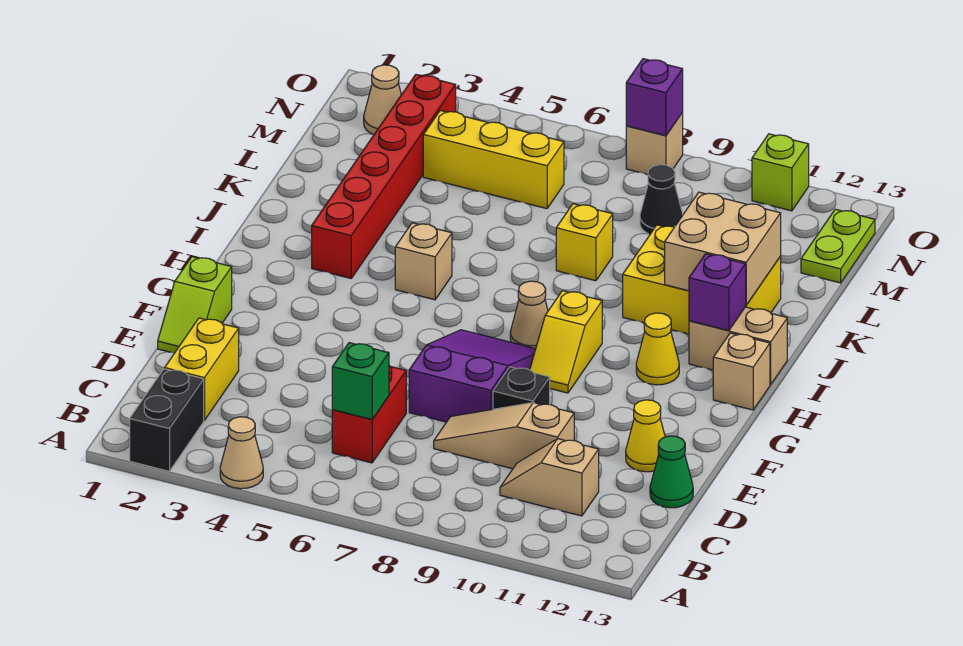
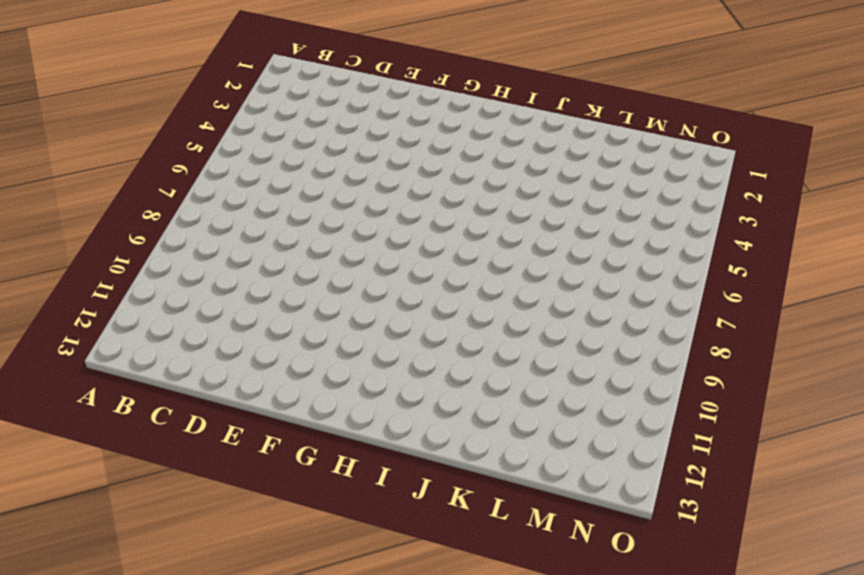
none -> black 1x2 brick [130,369,204,471]
none -> tan 1x1 cone [220,417,263,489]
none -> yellow 1x2 brick [165,318,239,420]
none -> red 1x2 brick [332,366,406,463]

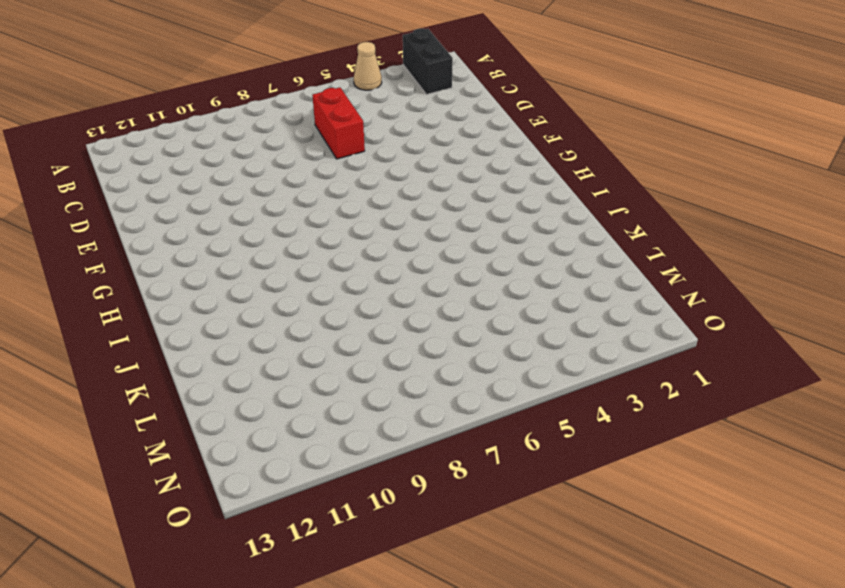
none -> yellow 1x2 brick [165,318,239,420]
none -> tan 1x2 slope [500,439,599,516]
none -> tan 1x3 slope [434,403,574,469]
none -> green 1x1 cone [650,436,693,508]

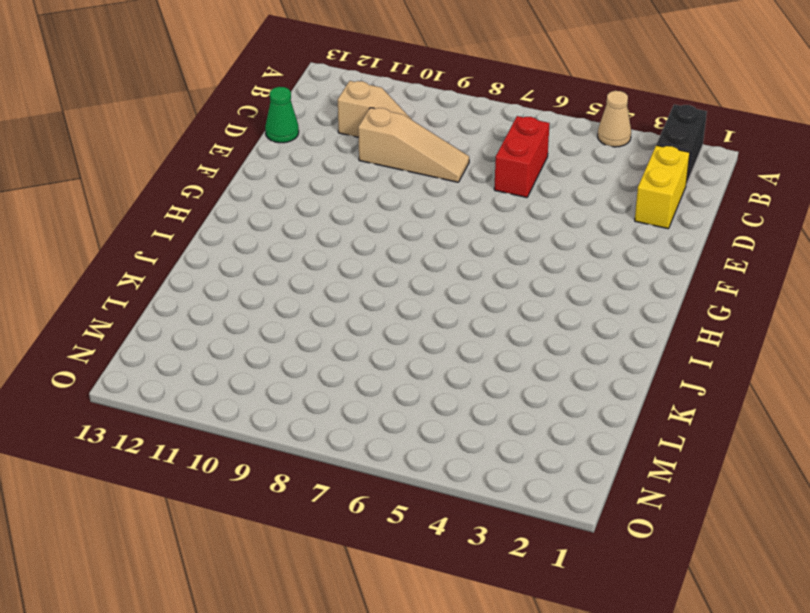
none -> lime 1x2 slope [158,257,232,353]
none -> purple 2x3 slope [409,330,535,422]
none -> black 1x1 brick [493,367,550,409]
none -> yellow 1x1 cone [626,400,665,472]

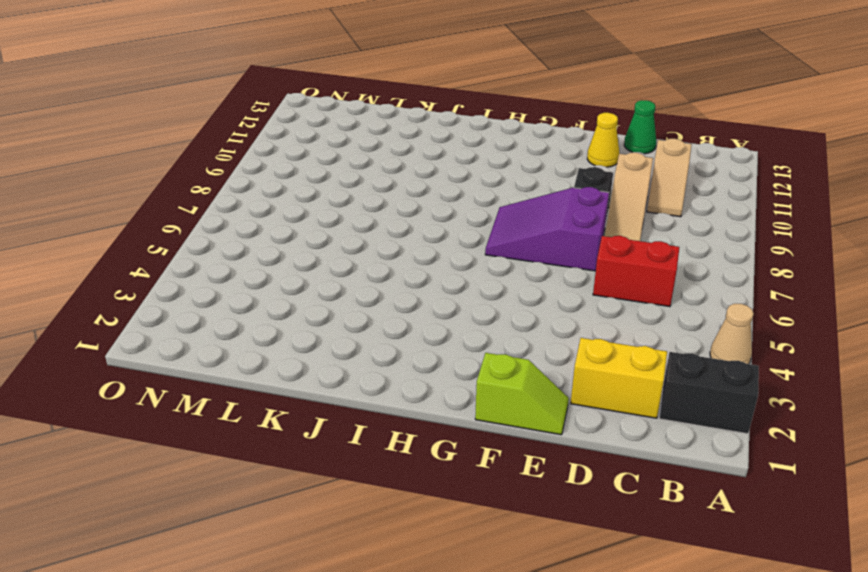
none -> yellow 1x2 slope [530,291,602,393]
none -> tan 1x1 cone [510,281,548,349]
none -> yellow 1x1 cone [636,313,679,385]
none -> tan 1x1 brick [713,333,770,410]

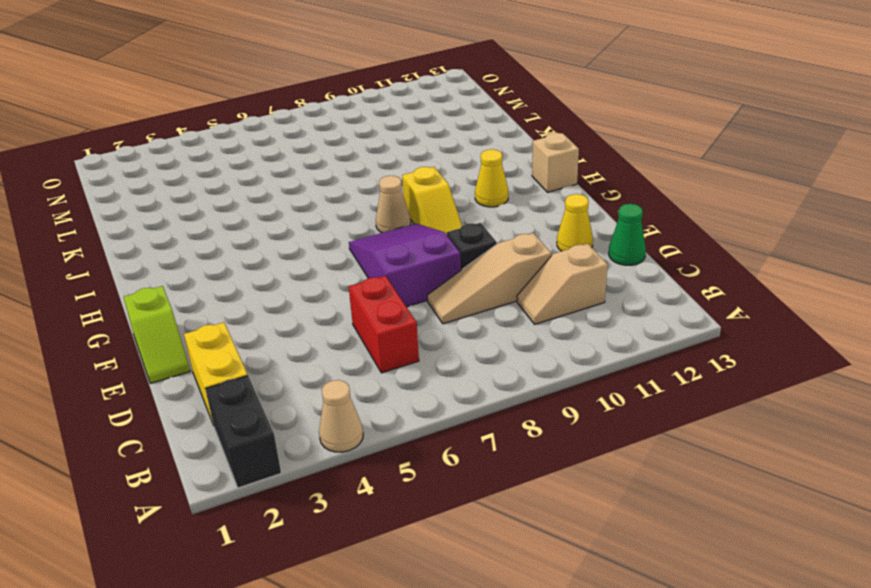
none -> red 1x6 brick [312,74,456,278]
none -> tan 1x1 brick [395,223,452,300]
none -> tan 1x2 brick [689,307,787,385]
none -> yellow 2x3 brick [623,225,781,334]

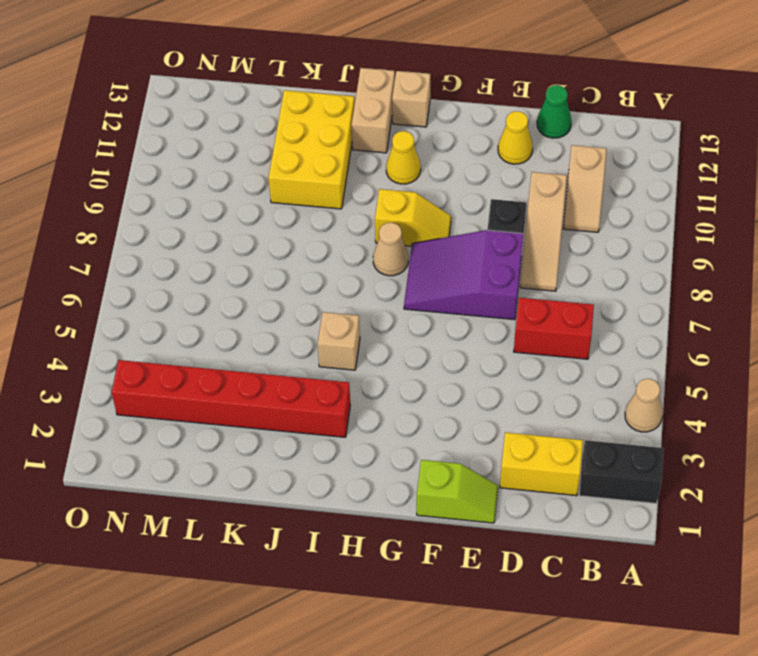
none -> yellow 1x1 brick [556,204,613,281]
none -> yellow 1x3 brick [423,110,564,209]
none -> black 1x1 cone [640,165,683,234]
none -> lime 1x2 plate [801,209,875,283]

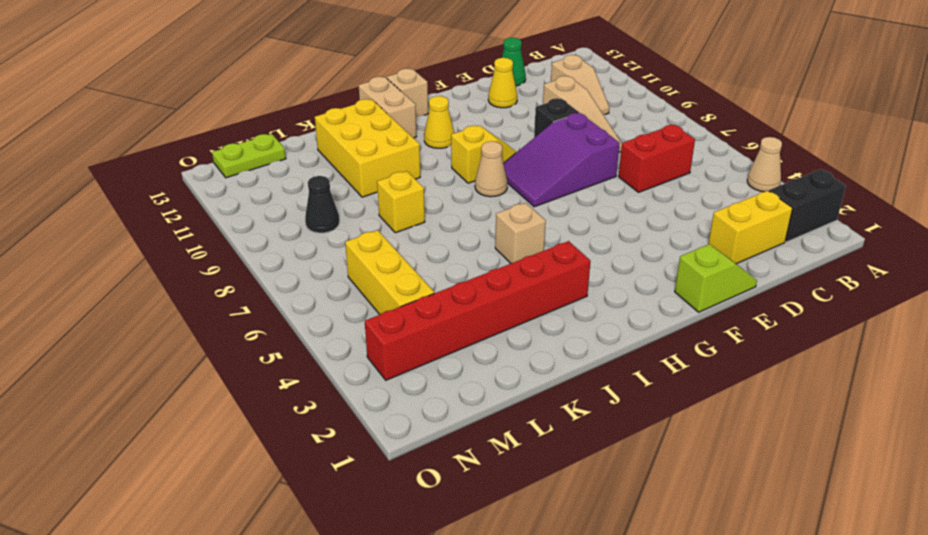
none -> tan 1x1 cone [364,65,401,135]
none -> tan 1x1 brick [626,113,683,174]
none -> lime 1x1 brick [752,134,809,211]
none -> green 1x1 brick [332,343,389,419]

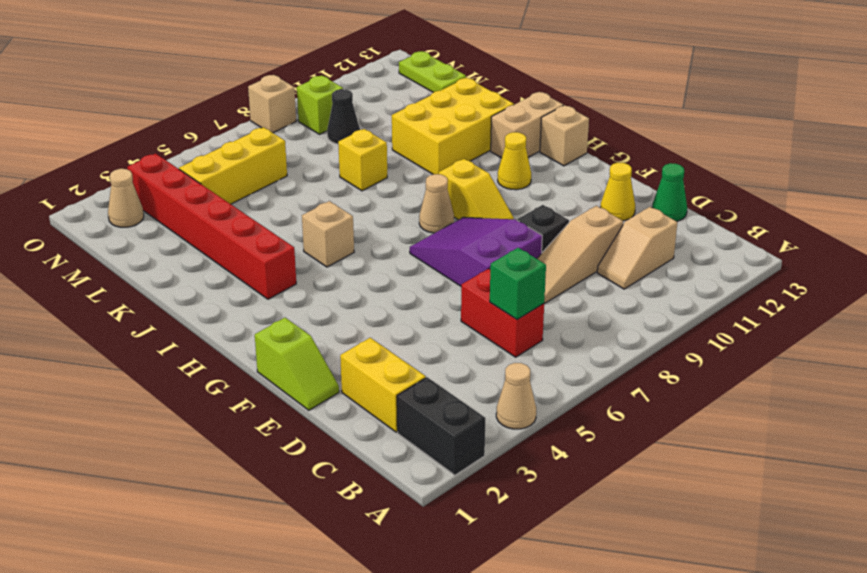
lime 1x1 brick [297,75,343,134] -> lime 1x1 brick moved to [752,134,809,211]
none -> purple 1x1 brick [689,254,746,331]
none -> tan 2x2 brick [665,192,781,305]
none -> purple 1x1 brick [626,59,683,136]

